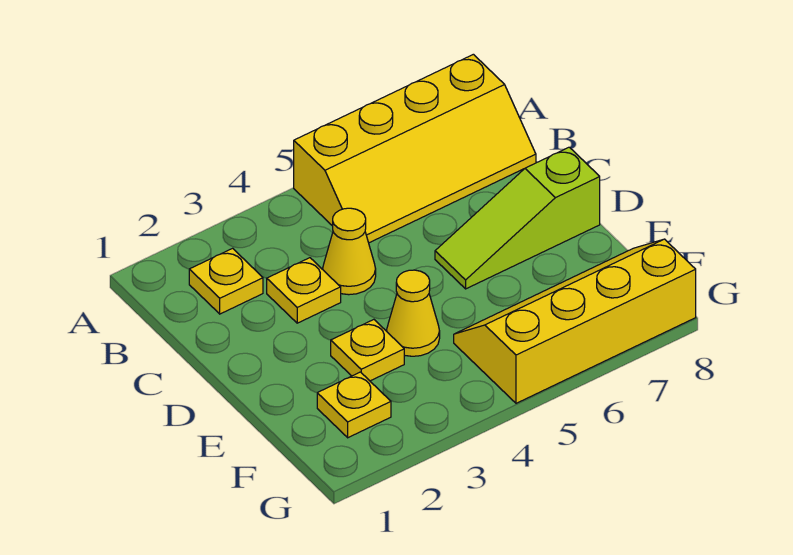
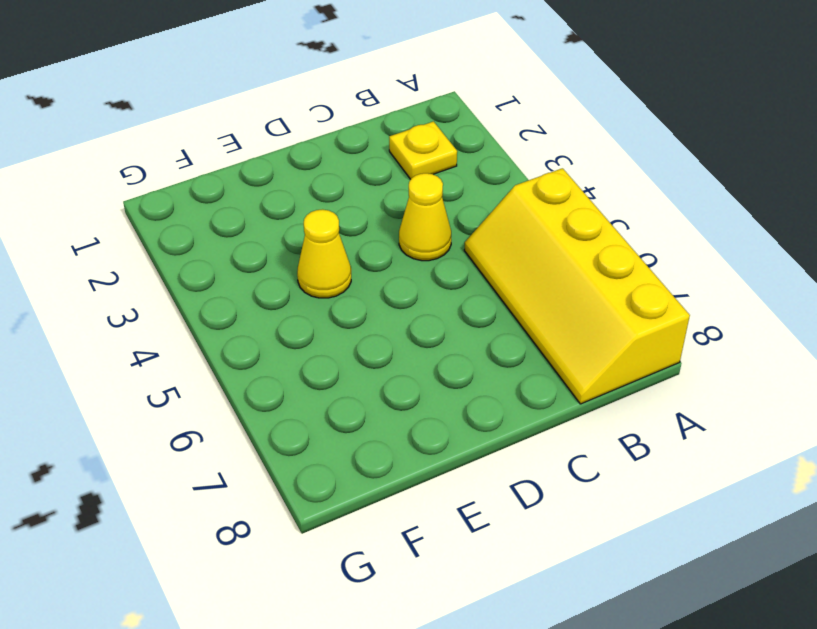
none -> yellow 1x1 plate [267,258,341,323]
none -> lime 1x3 slope [435,147,600,289]

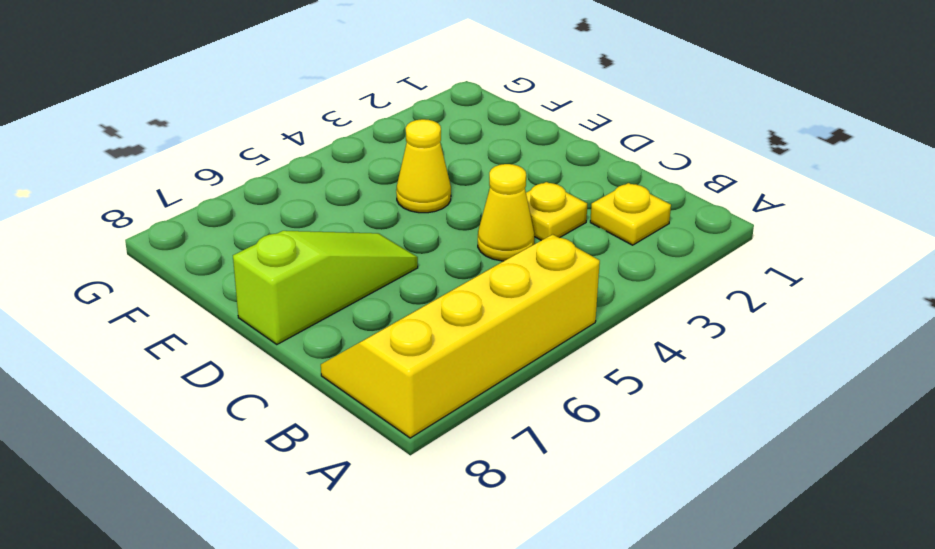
none -> yellow 1x1 plate [331,320,404,381]
none -> yellow 1x1 plate [317,372,391,438]

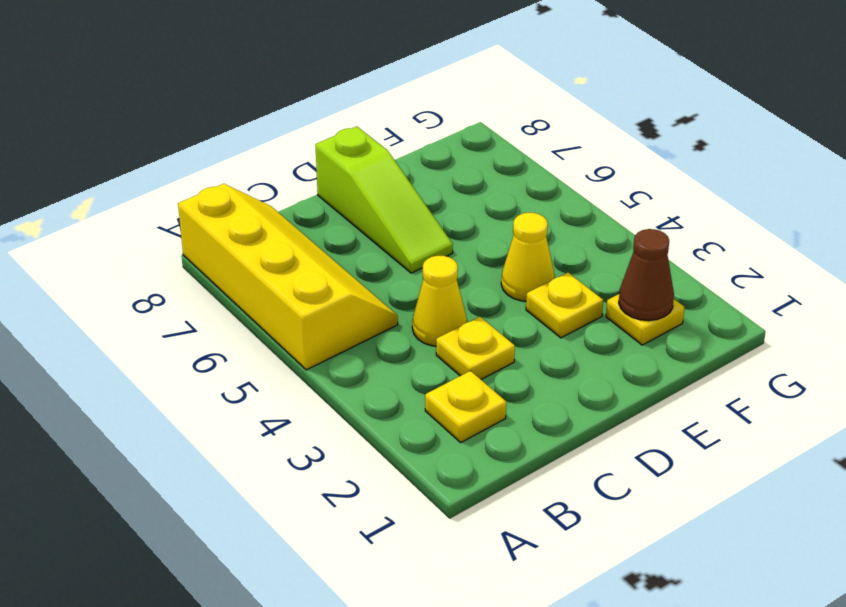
brown 1x1 cone [619,229,674,321] -> none
none -> yellow 2x4 slope [454,239,696,403]

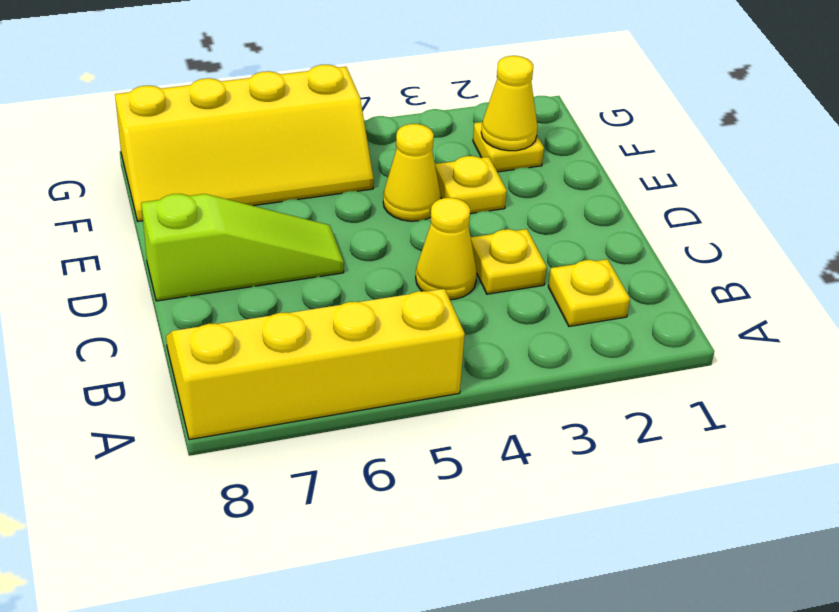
yellow 1x1 cone [481,56,538,151] -> none

